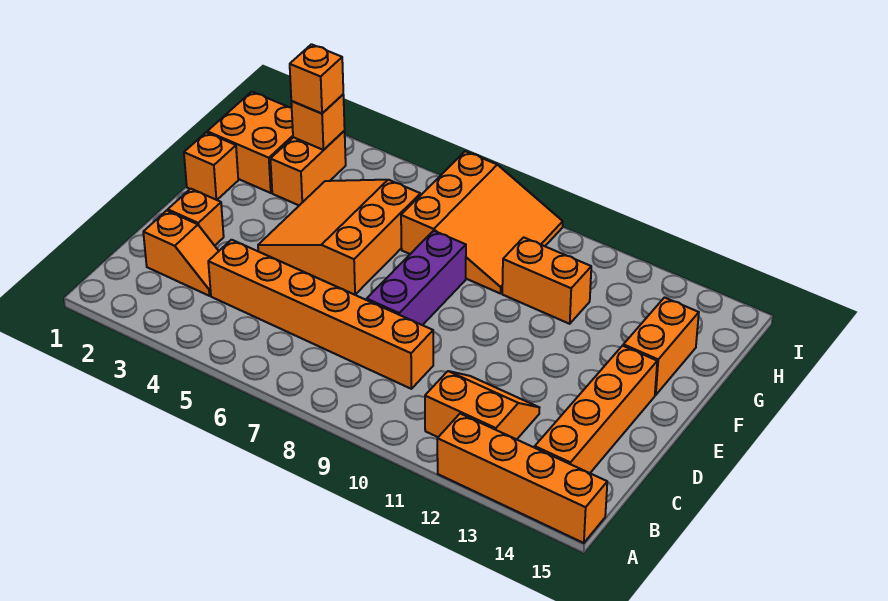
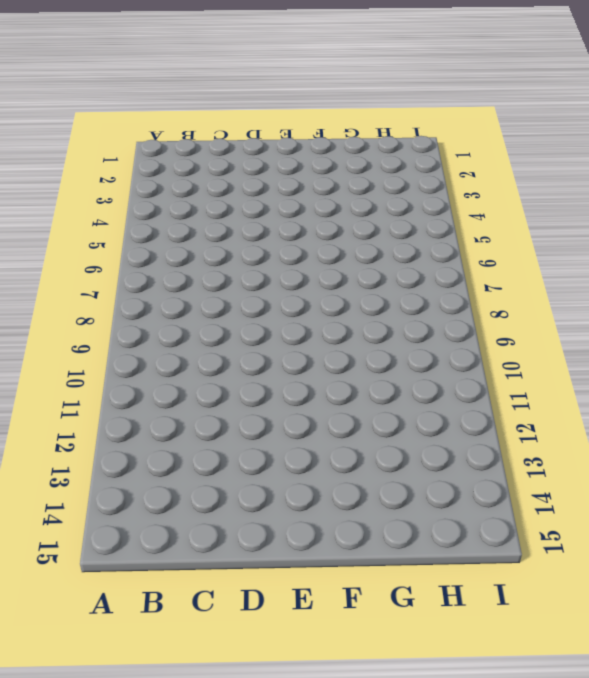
none -> orange 1x4 brick [437,414,607,543]
none -> orange 2x2 slope [425,371,539,439]
none -> orange 1x4 brick [535,346,657,473]

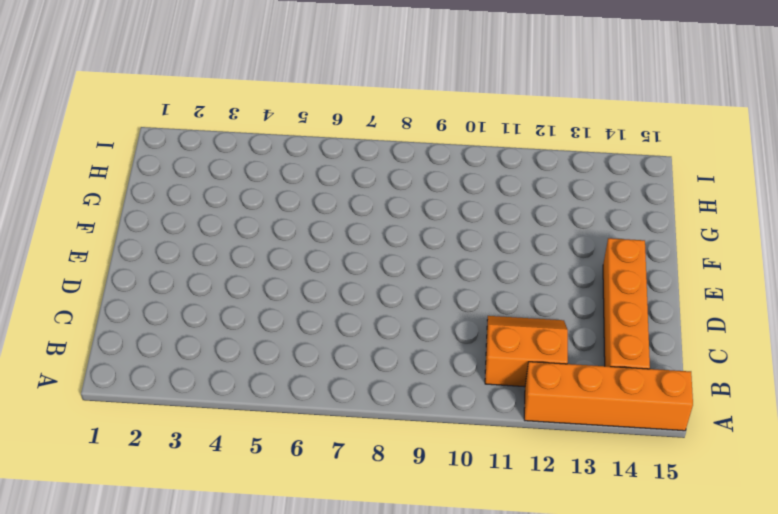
none -> orange 1x2 slope [143,211,219,296]
none -> orange 1x6 brick [208,240,433,389]
none -> orange 1x1 brick [168,189,224,246]

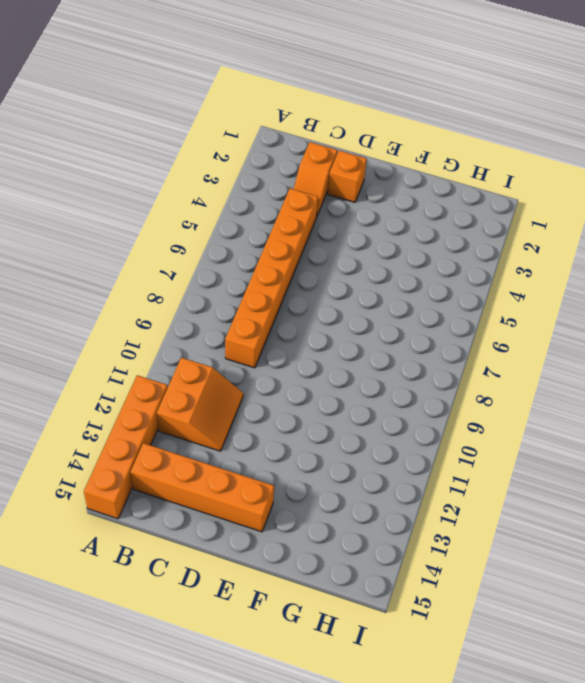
none -> purple 1x3 brick [367,231,466,325]
none -> orange 3x3 slope [258,180,420,295]
none -> orange 1x1 brick [184,132,238,200]

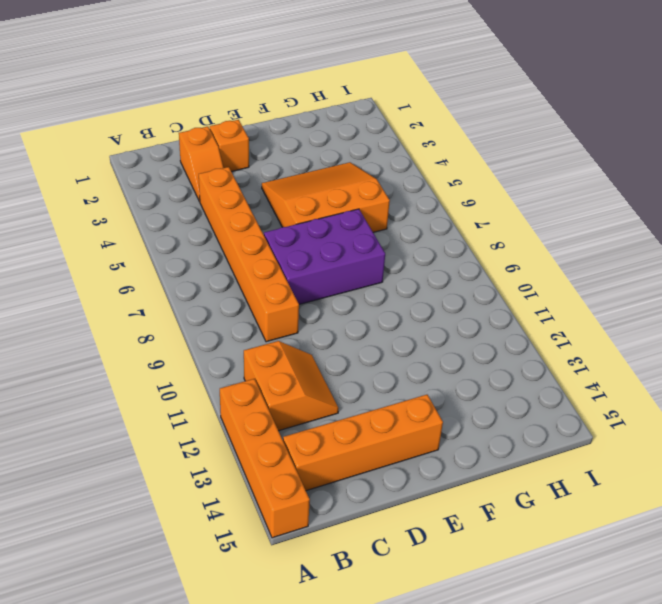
purple 2x3 brick [264,209,385,304] -> purple 1x3 brick [367,231,466,325]
none -> orange 1x1 brick [184,132,238,200]
none -> orange 1x2 brick [623,298,699,395]
none -> orange 2x2 brick [207,92,293,193]

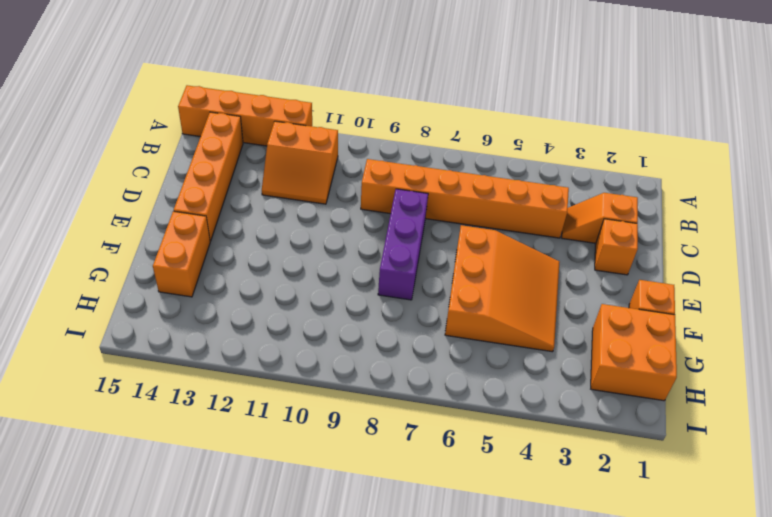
none -> orange 1x2 brick [270,131,346,205]
none -> orange 3x3 slope [401,151,563,294]
none -> orange 1x2 brick [502,237,591,324]

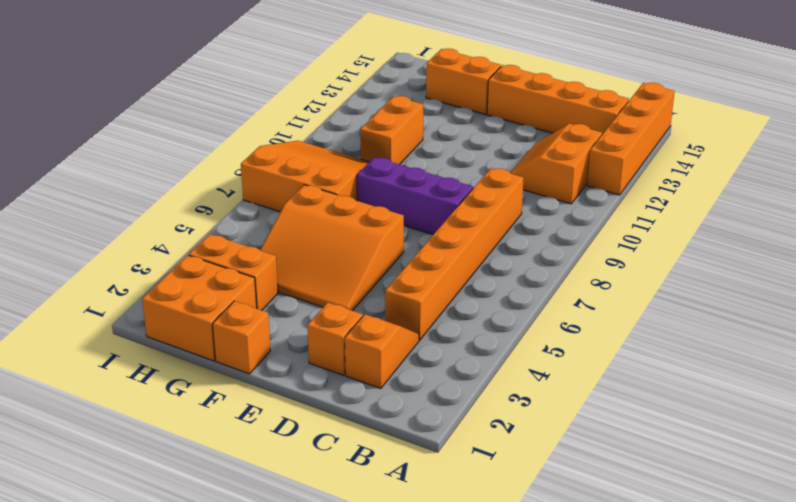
none -> orange 1x1 brick [291,95,345,150]
none -> orange 1x1 brick [290,44,343,114]

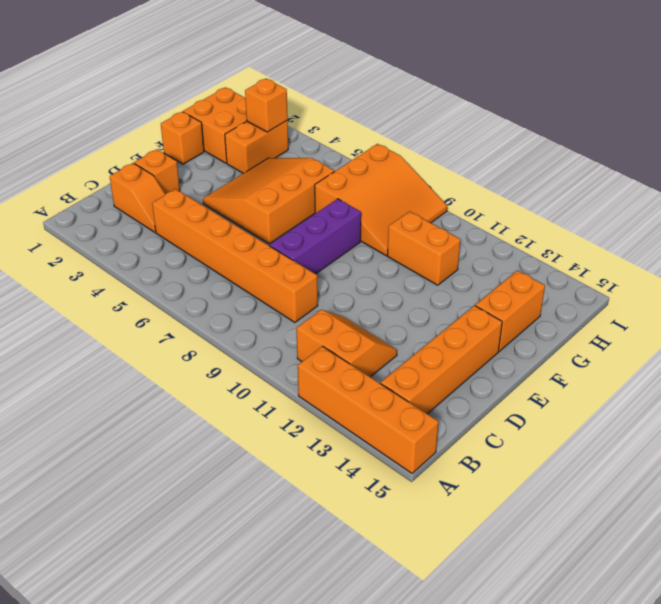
none -> orange 1x1 brick [290,44,343,114]

